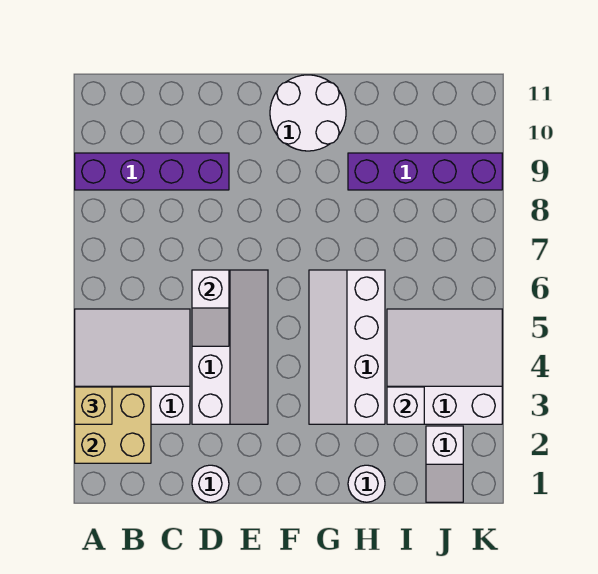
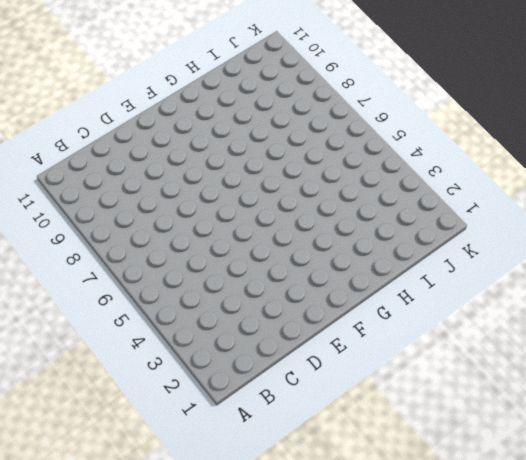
none -> white 3x3 slope [75,309,190,424]
none -> purple 1x4 brick [75,153,229,190]
none -> white 1x1 round brick [192,465,229,502]

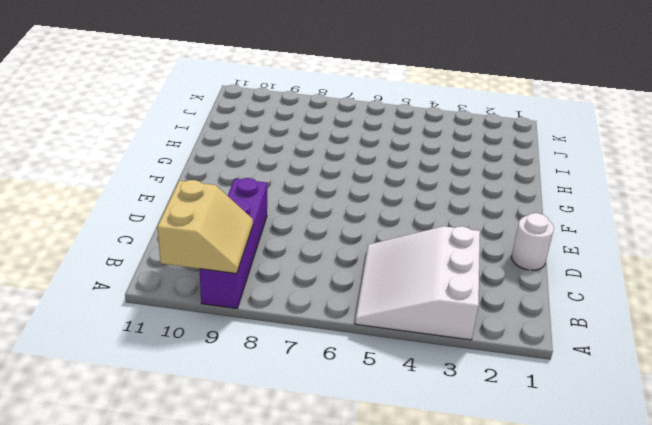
tan 2x2 slope [157,180,253,274] -> none
none -> white 2x4 slope [192,270,268,424]
none -> white 2x2 round brick [270,75,346,151]
none -> white 2x4 slope [309,270,385,424]

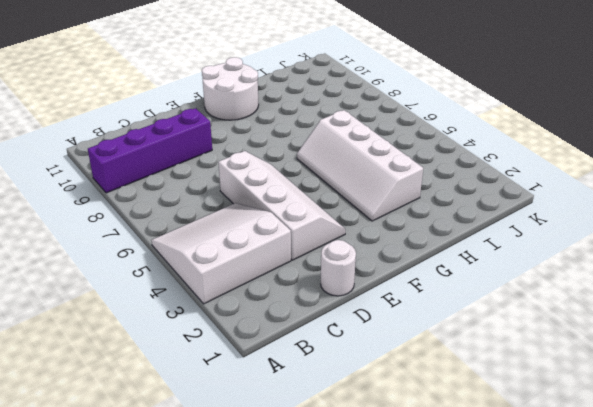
none -> white 1x1 round brick [348,465,385,502]
none -> purple 1x4 brick [348,153,502,190]
none -> white 3x3 slope [387,309,502,424]

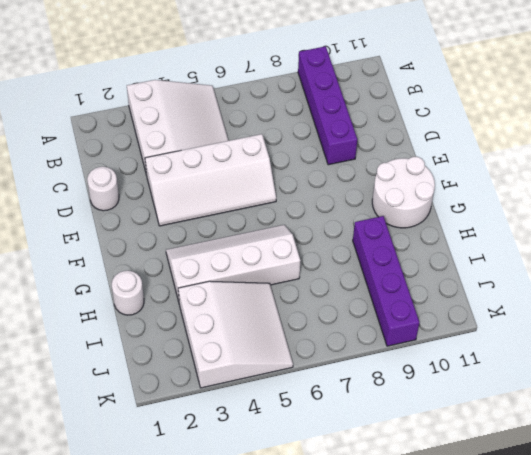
none -> white 1x2 slope [426,426,463,502]
none -> tan 2x2 brick [75,387,151,463]
none -> white 1x2 slope [192,270,229,346]

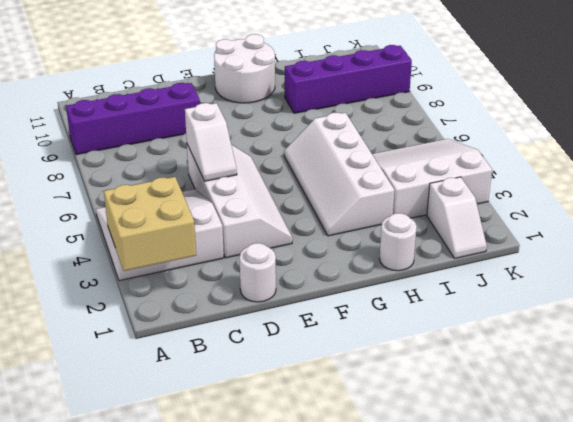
none -> white 1x1 brick [387,387,424,424]
none -> tan 1x1 brick [75,387,112,424]

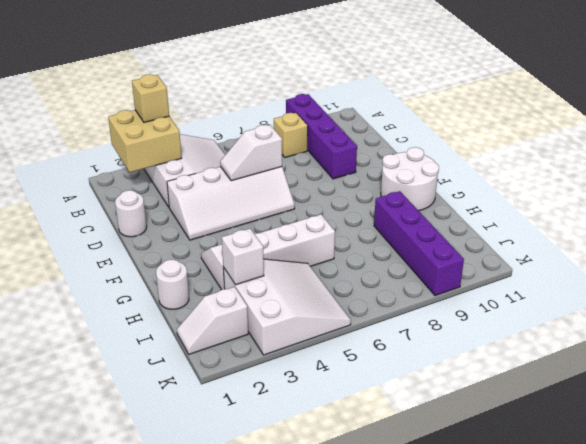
tan 1x1 brick [274,113,308,157] -> none

